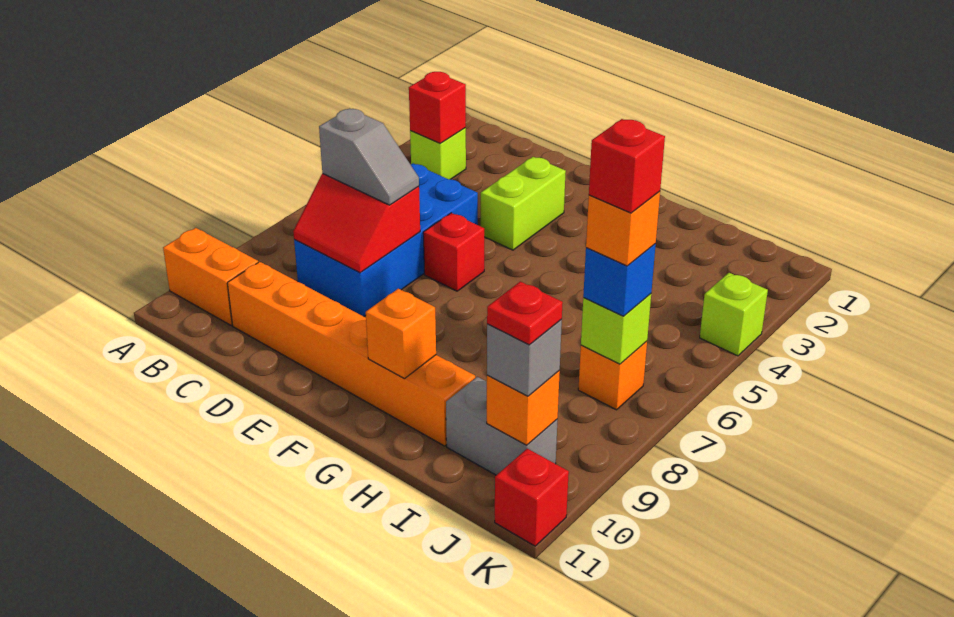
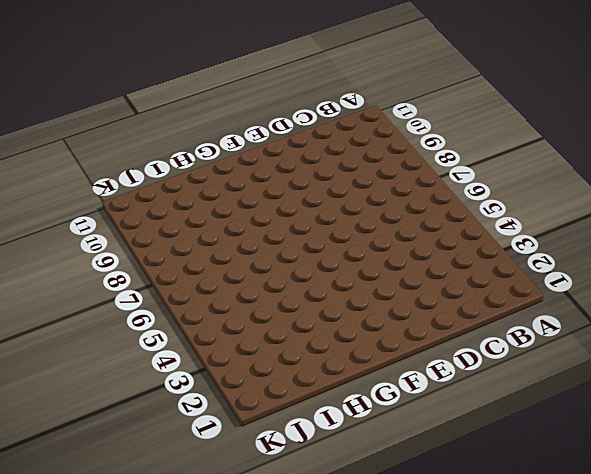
none -> orange 1x2 brick [163,228,258,325]
none -> lime 1x1 brick [410,128,466,179]
none -> blue 2x4 brick [294,164,478,316]

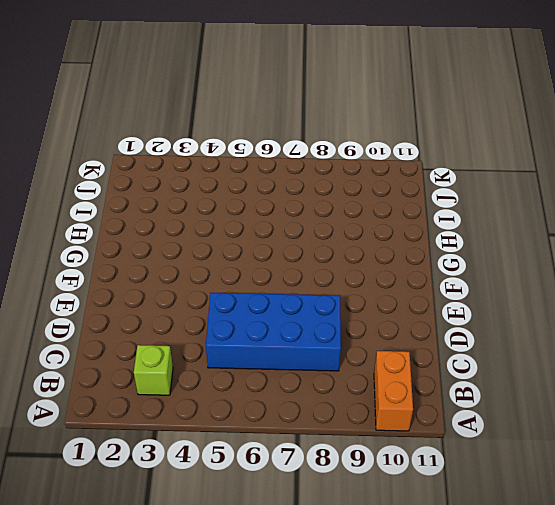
none -> orange 1x6 brick [227,262,475,446]
none -> lime 1x2 brick [481,157,566,250]
none -> red 1x1 brick [423,213,484,291]

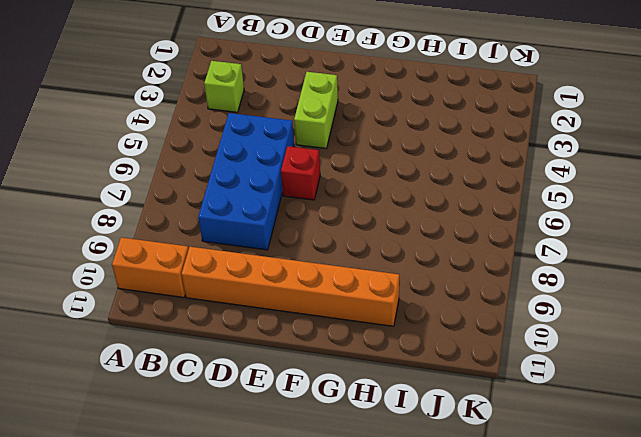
none -> grey 1x2 brick [446,377,558,475]
none -> orange 1x1 brick [578,341,647,410]
none -> lime 1x1 brick [700,273,768,356]

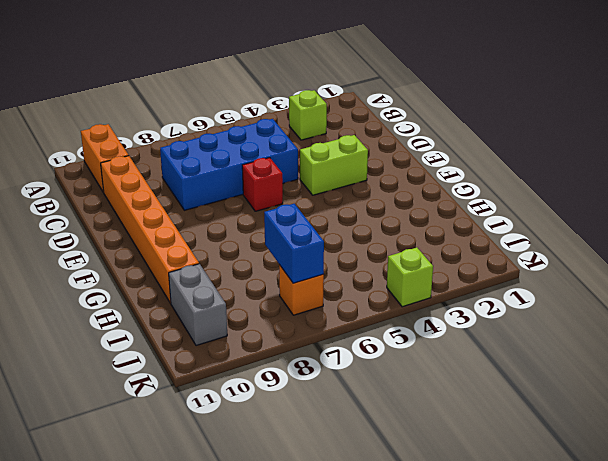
blue 1x2 brick [264,204,324,283] -> lime 1x1 brick [581,294,651,364]
none -> red 1x1 brick [495,449,569,546]
none -> red 1x1 brick [409,72,466,143]
none -> red 2x2 slope [293,174,420,273]

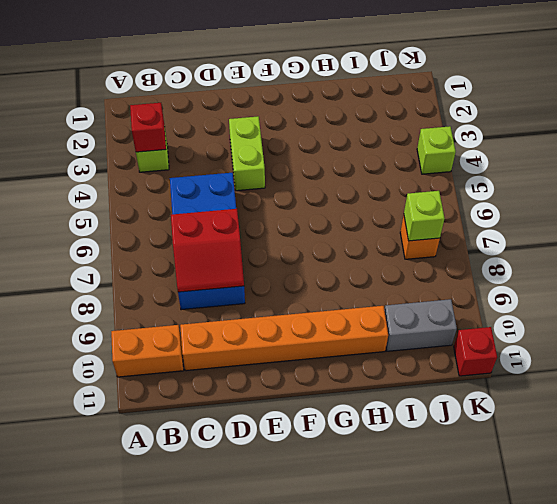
none -> red 1x1 brick [423,213,484,291]
none -> orange 1x1 brick [366,289,436,379]
none -> orange 1x1 brick [487,371,560,445]

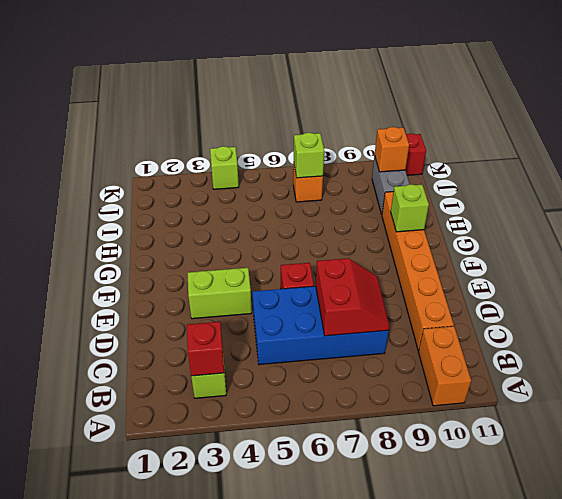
lime 1x1 brick [391,184,429,232] -> orange 1x1 brick [366,289,436,379]
none -> grey 1x2 slope [319,109,419,205]
none -> blue 1x1 brick [583,244,656,316]
none -> grey 1x1 brick [487,320,562,396]

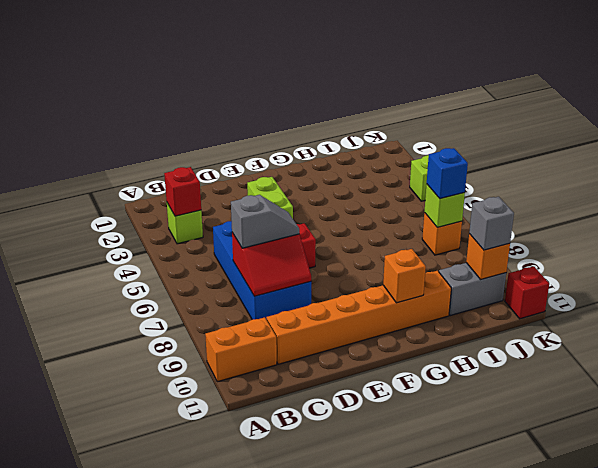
none -> orange 1x1 brick [586,191,660,266]
none -> red 1x1 plate [487,282,563,345]
none -> red 1x1 brick [589,119,665,213]

